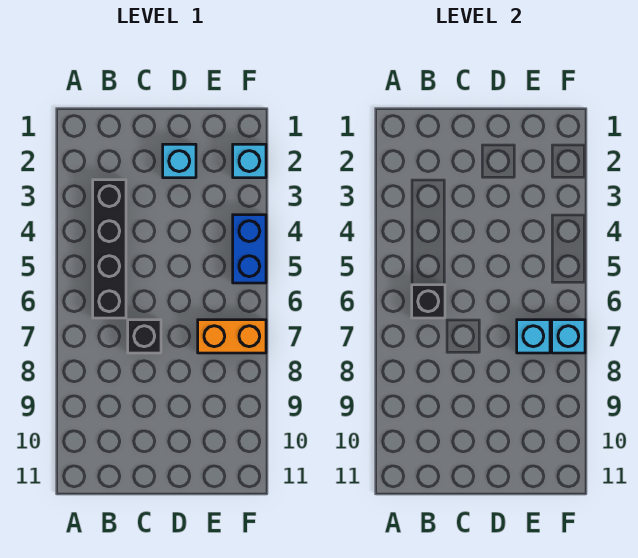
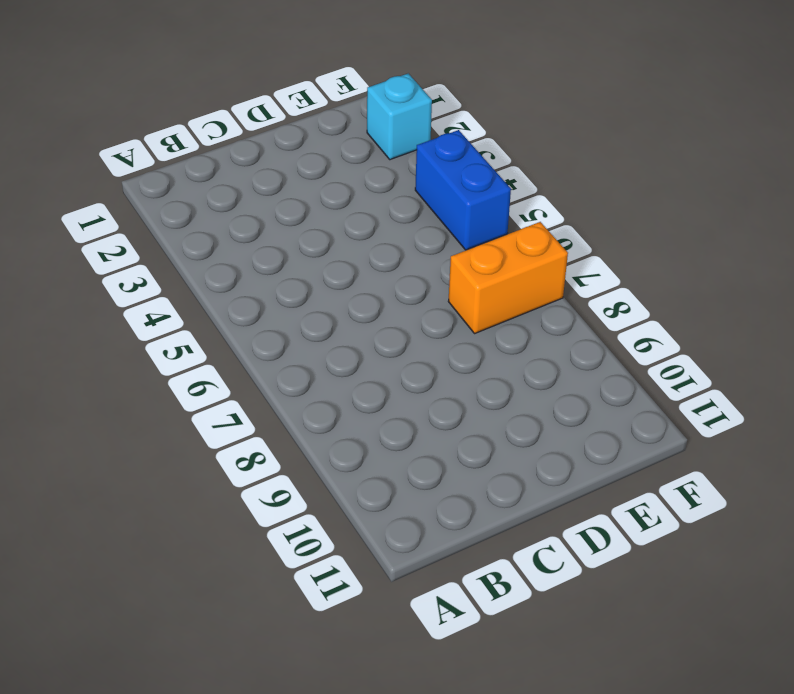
none -> black 1x4 brick [93,180,126,318]
none -> black 1x1 brick [128,320,161,353]

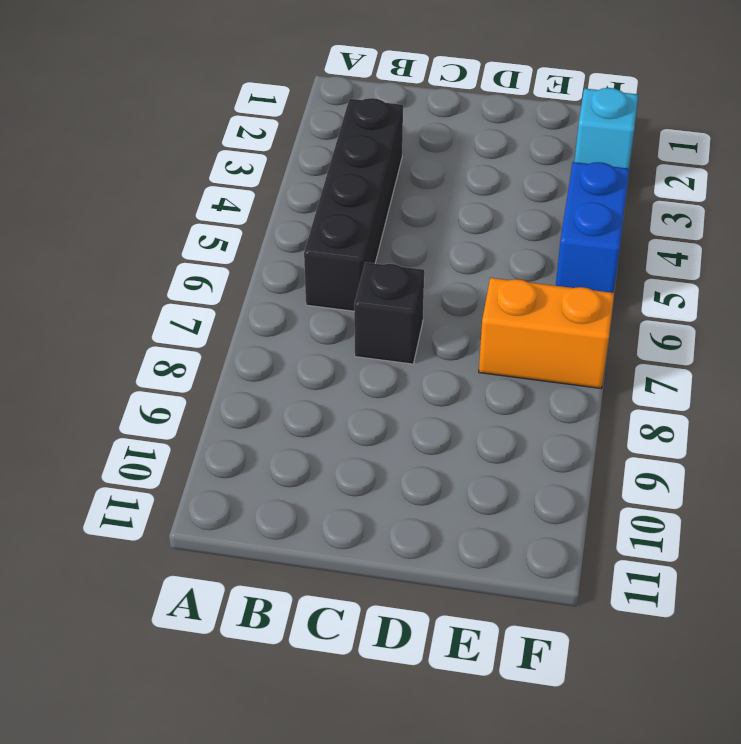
none -> cyan 1x1 brick [163,144,196,178]
none -> black 1x1 brick [412,285,445,318]

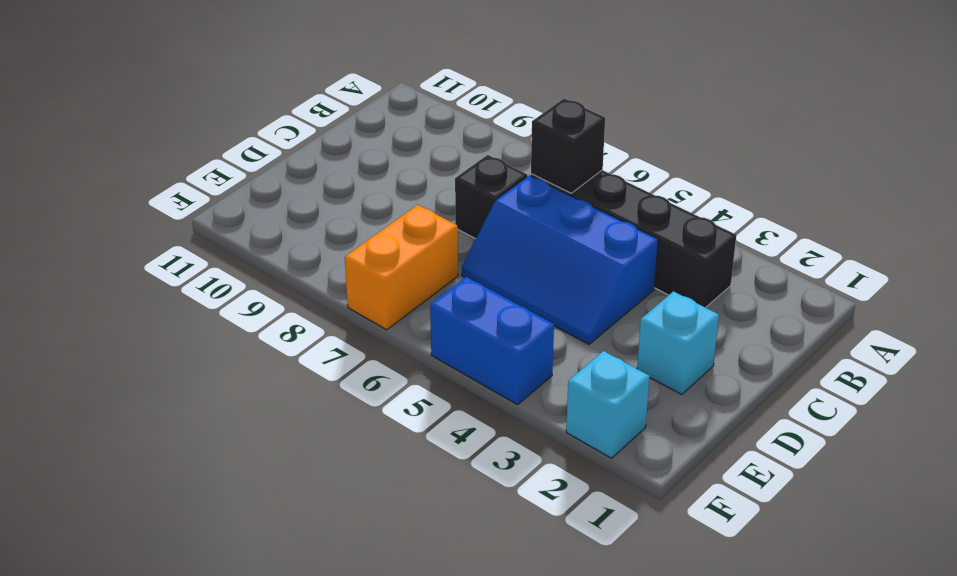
blue 2x3 slope [462,175,658,344] -> none
none -> cyan 1x1 brick [517,320,550,353]
none -> cyan 1x1 brick [552,320,585,353]

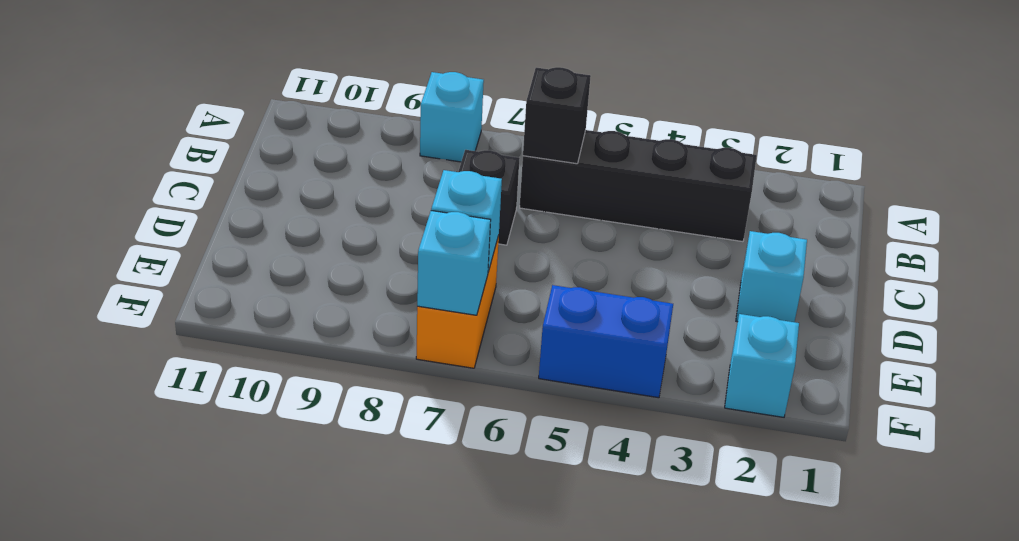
cyan 1x1 brick [420,72,484,162] -> none

